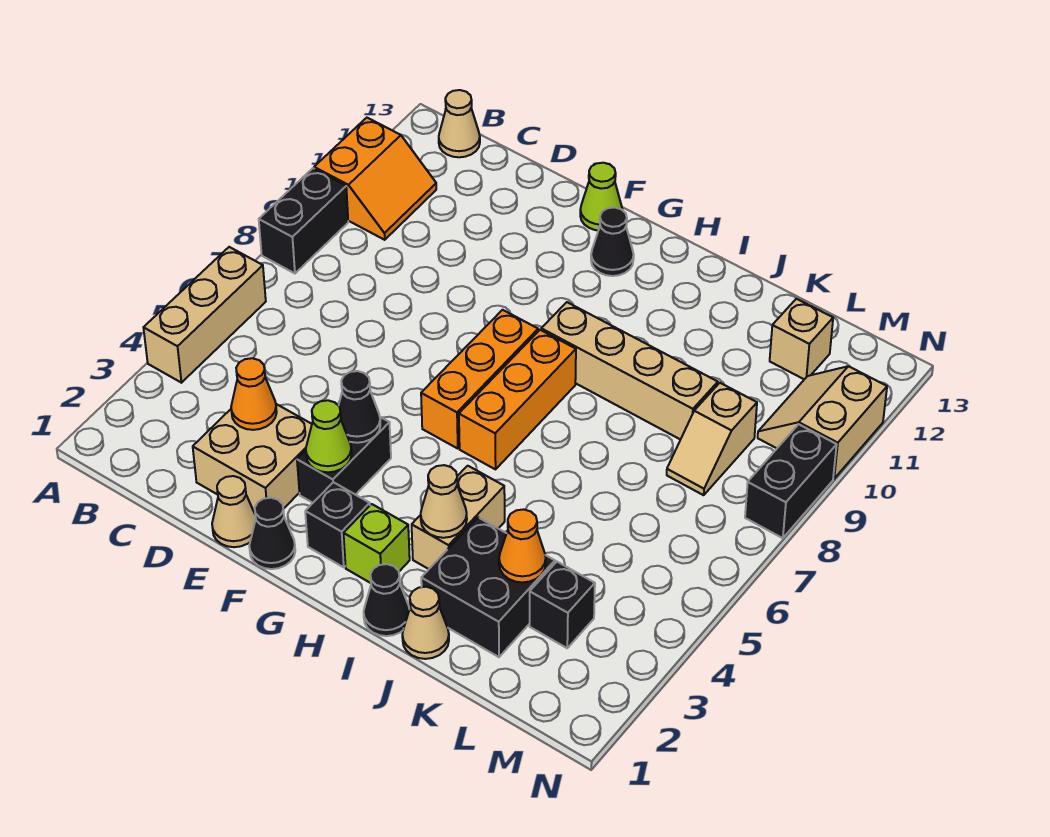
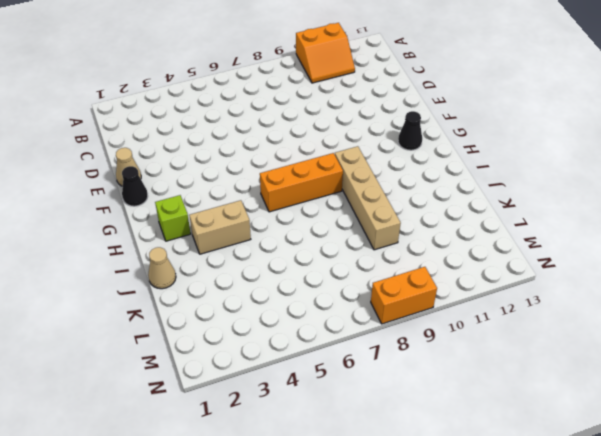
orange 1x2 brick [371,267,437,324] -> black 1x2 brick [745,424,837,538]
none -> tan 1x3 brick [143,247,266,383]
none -> black 1x2 brick [259,168,348,273]
none -> tan 1x1 cone [439,90,480,157]

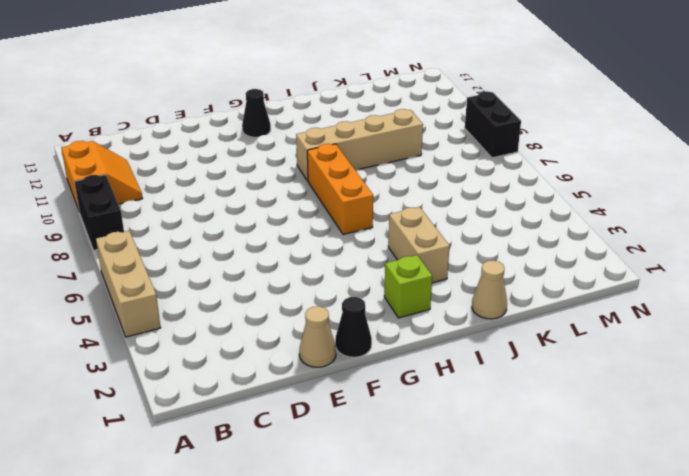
none -> tan 1x1 cone [439,90,480,157]
none -> tan 2x2 brick [193,404,312,513]
none -> black 1x2 brick [297,417,391,503]

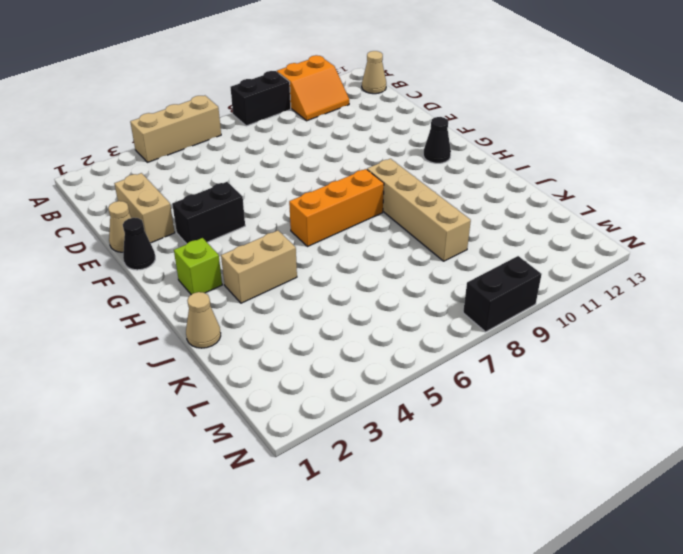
tan 1x2 brick [114,173,175,243] -> tan 2x2 brick [193,404,312,513]
none -> lime 1x1 cone [580,163,622,230]
none -> black 1x1 brick [305,482,370,567]
none -> orange 1x3 brick [421,310,538,449]

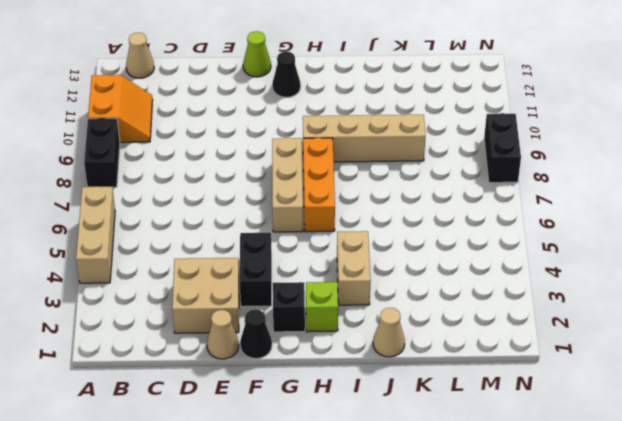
tan 1x3 brick [272,138,303,232] -> orange 1x3 brick [421,310,538,449]
none -> black 1x1 cone [364,564,409,636]
none -> black 2x2 brick [421,517,555,657]
none -> black 1x1 brick [530,562,595,648]

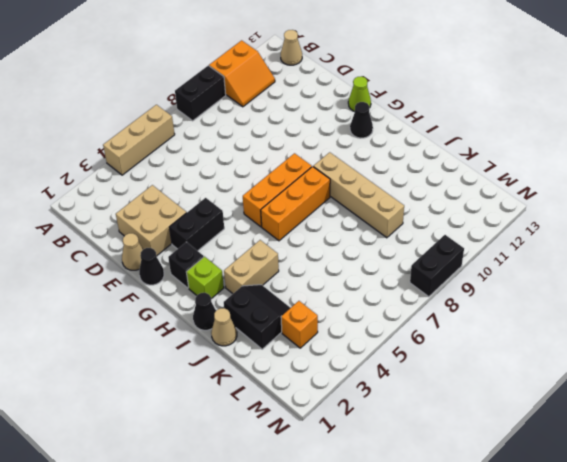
black 2x2 slope [224,285,290,349] -> black 2x2 brick [421,517,555,657]
orange 1x1 brick [281,301,318,348] -> black 1x1 brick [530,562,595,648]
none -> tan 1x2 slope [667,383,757,495]
none -> tan 1x1 brick [770,299,833,379]
none -> tan 2x2 slope [758,366,887,479]

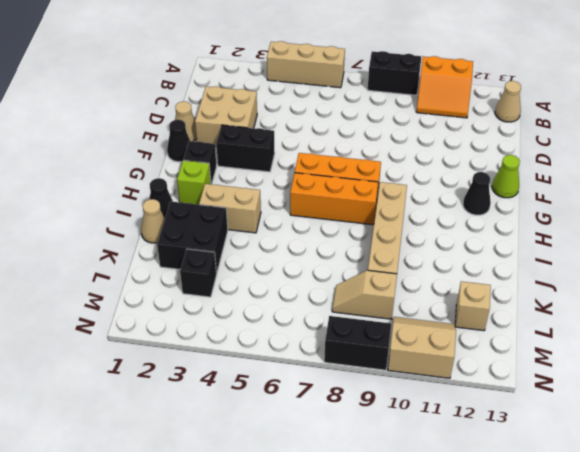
none -> orange 1x1 cone [231,358,277,430]
none -> lime 1x1 cone [306,400,352,472]
none -> black 1x1 cone [339,371,380,443]

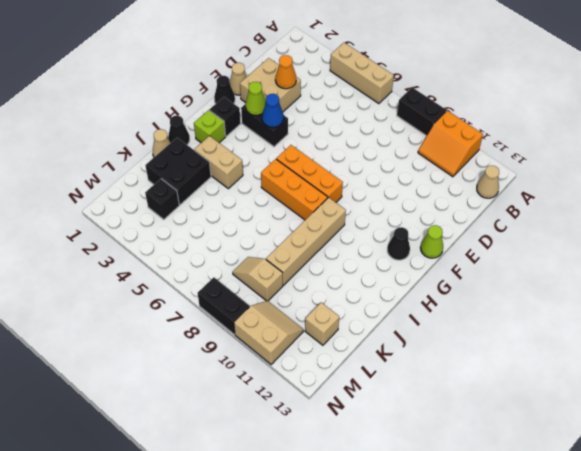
blue 1x1 cone [262,94,284,127] -> black 1x1 cone [339,371,380,443]
none -> tan 1x1 cone [421,465,467,538]
none -> orange 1x1 cone [499,509,546,582]

